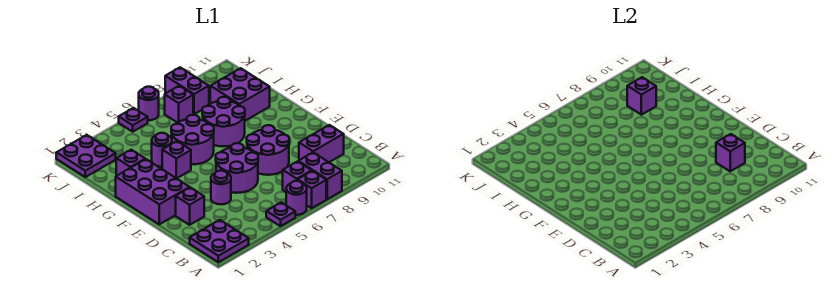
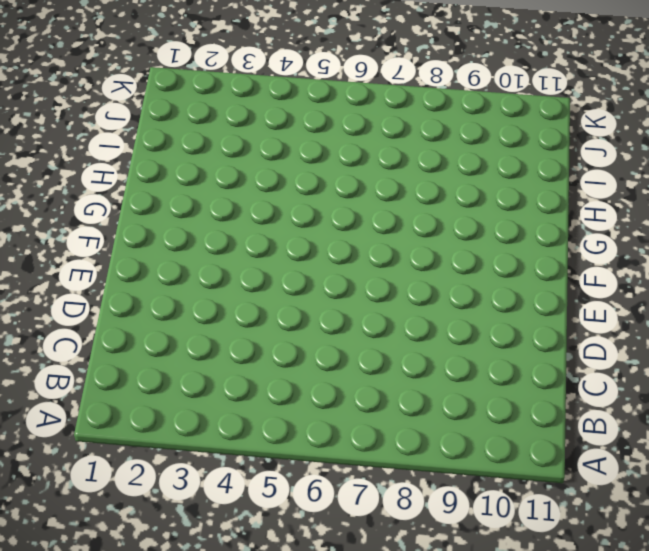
none -> purple 2x2 plate [190,220,249,262]
none -> purple 1x1 plate [266,202,295,226]
none -> purple 1x1 round brick [286,181,307,215]

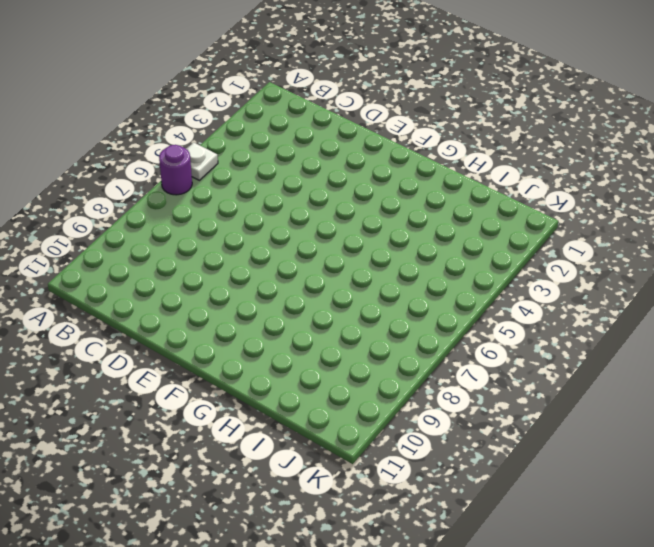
white 1x1 plate [187,142,218,180] -> purple 1x1 plate [266,202,295,226]
none -> purple 2x2 plate [190,220,249,262]
none -> purple 1x1 brick [298,171,326,208]
none -> purple 1x2 brick [298,152,342,199]

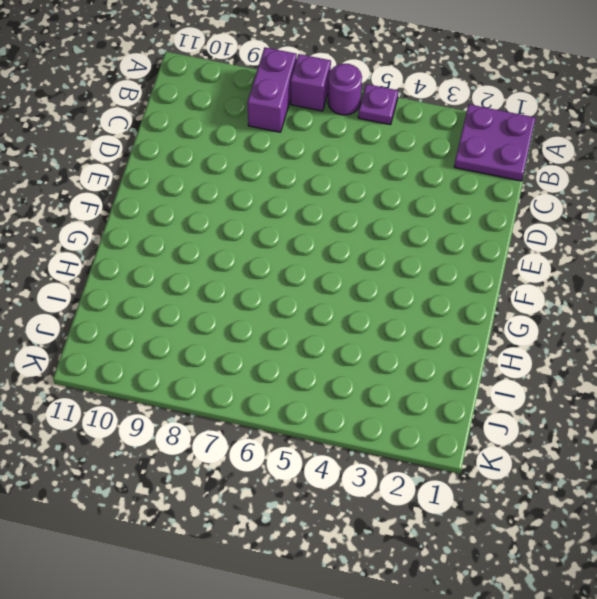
none -> purple 1x1 brick [283,161,312,192]
none -> purple 1x2 brick [299,125,344,162]
none -> purple 1x1 brick [176,187,204,225]

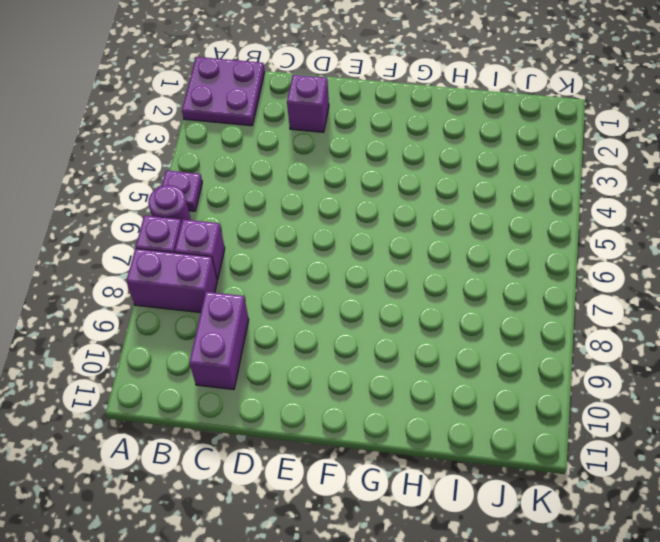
none -> purple 1x1 round brick [211,171,231,204]
none -> purple 2x2 round brick [216,143,258,193]
none -> purple 2x2 round brick [247,125,289,175]

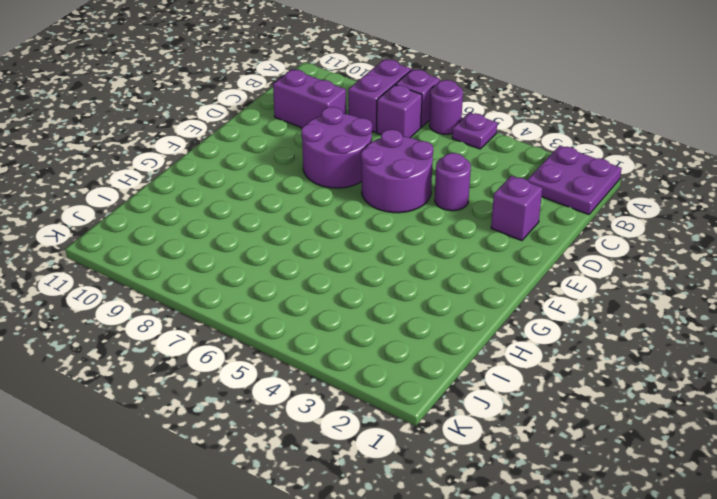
none -> purple 2x3 brick [116,159,190,224]
none -> purple 1x1 brick [162,141,191,178]
none -> purple 2x2 round brick [171,115,214,164]

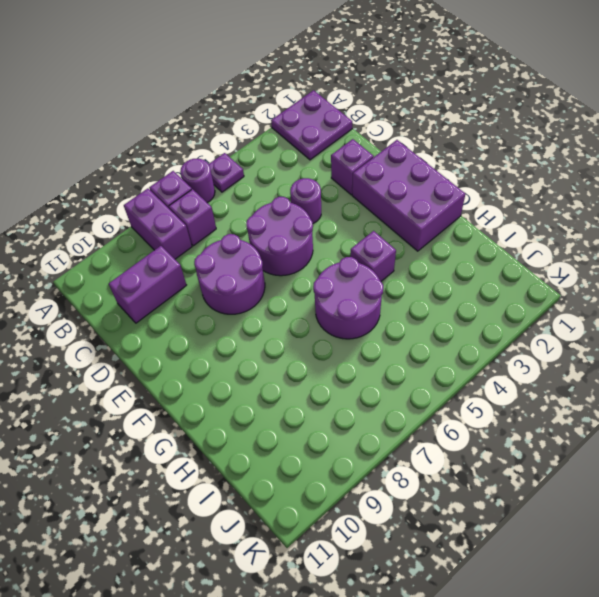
none -> purple 2x2 round brick [202,97,245,146]
none -> purple 1x1 brick [116,150,145,176]
none -> purple 1x1 round brick [152,133,172,167]

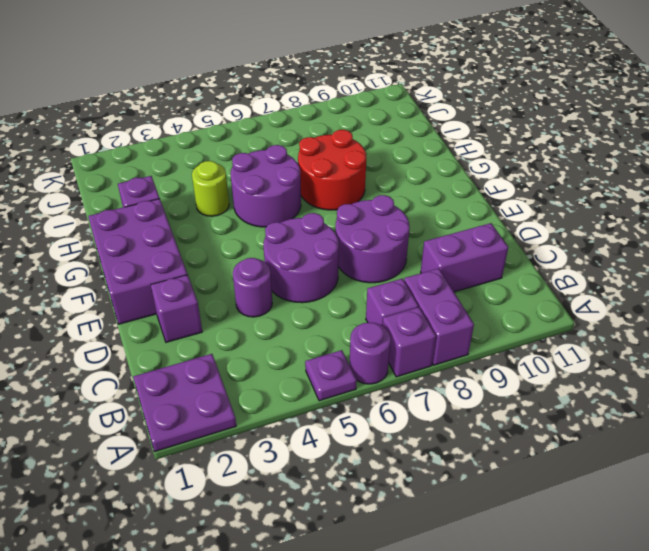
red 2x2 round brick [298,130,366,210] -> purple 2x2 round brick [202,97,245,146]
lime 1x1 round brick [192,161,229,216] -> purple 1x1 round brick [152,133,172,167]
none -> purple 1x1 brick [162,141,191,178]
none -> purple 2x2 brick [210,68,270,121]
none -> purple 2x2 plate [56,135,116,177]

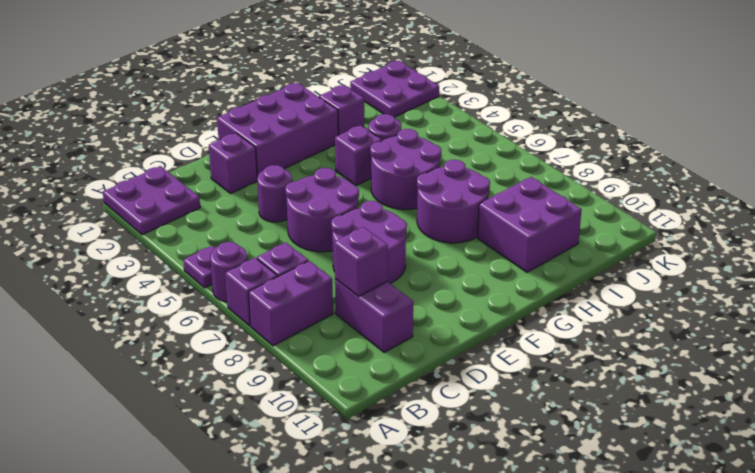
none -> purple 1x1 brick [165,86,193,123]
none -> purple 1x2 brick [165,67,209,114]
none -> purple 1x1 plate [119,108,148,132]

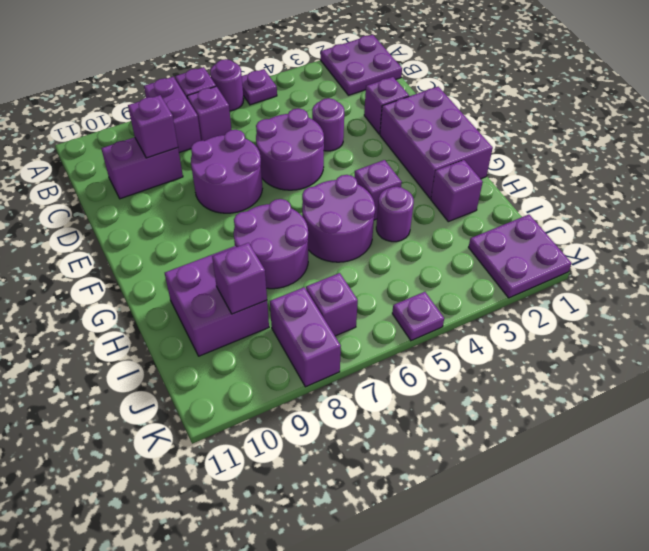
none -> purple 1x1 round brick [139,87,159,120]

